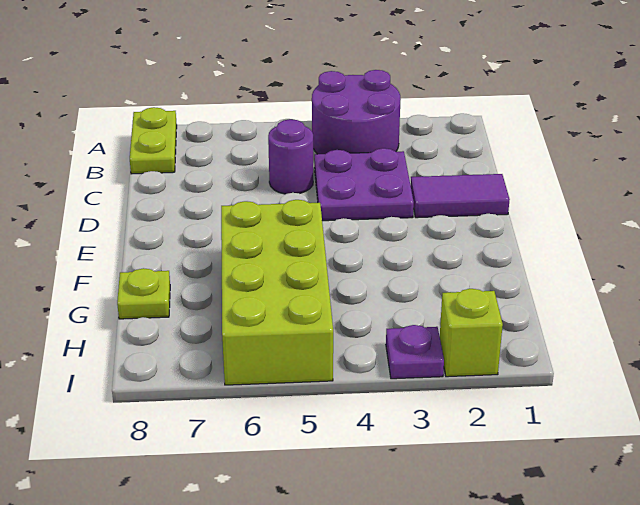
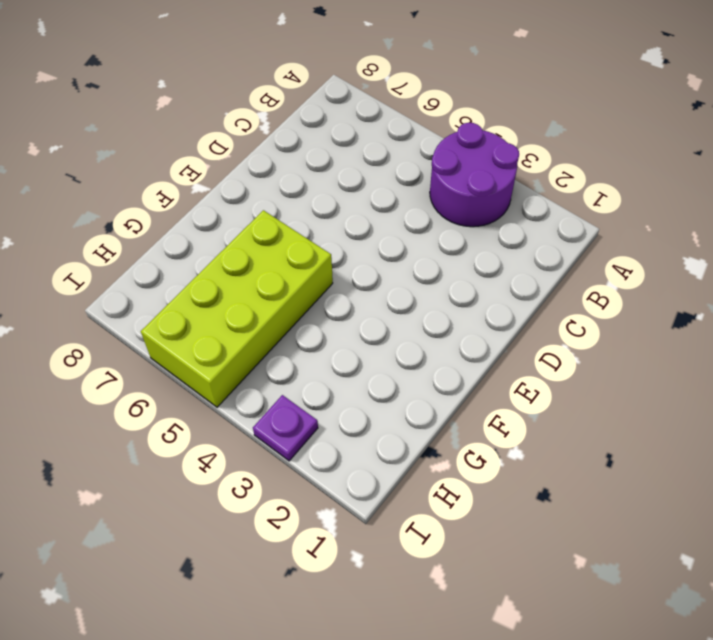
none -> lime 1x2 plate [130,107,177,174]
none -> purple 2x2 plate [314,148,414,221]

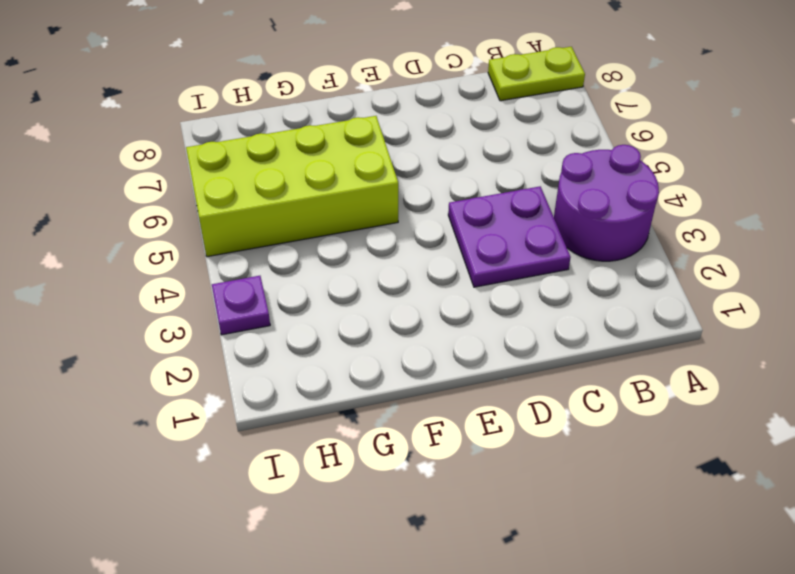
none -> purple 1x1 round brick [268,119,313,194]
none -> purple 1x2 tile [411,174,510,218]

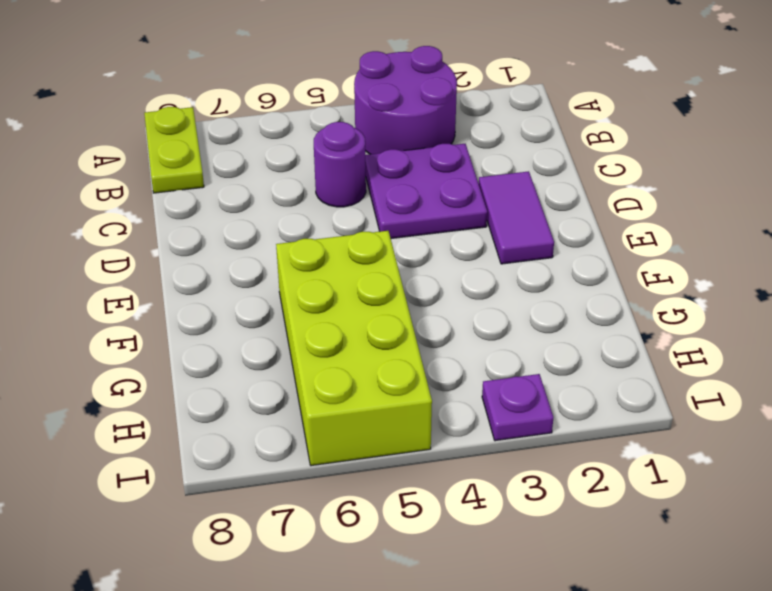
purple 1x2 tile [479,171,554,264] -> purple 1x2 tile turned to [411,174,510,218]
none -> lime 1x1 plate [117,268,170,319]
none -> lime 1x1 brick [440,289,503,377]

